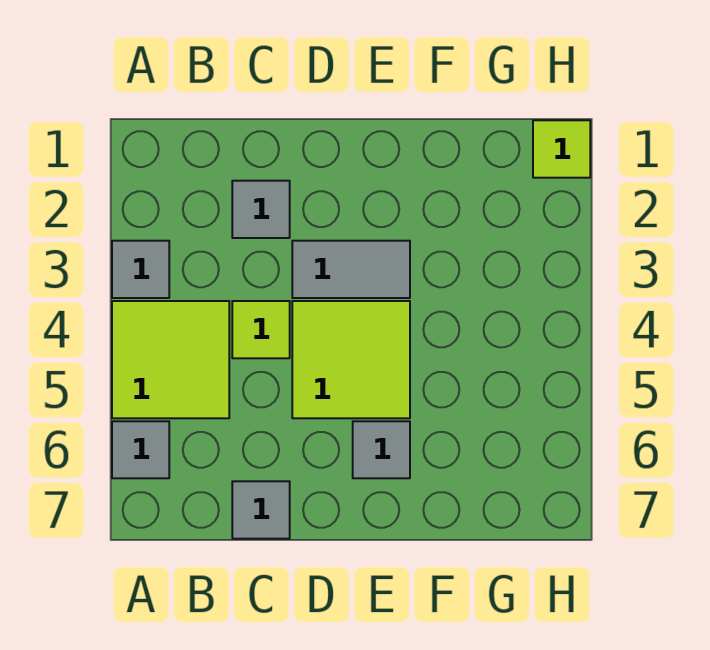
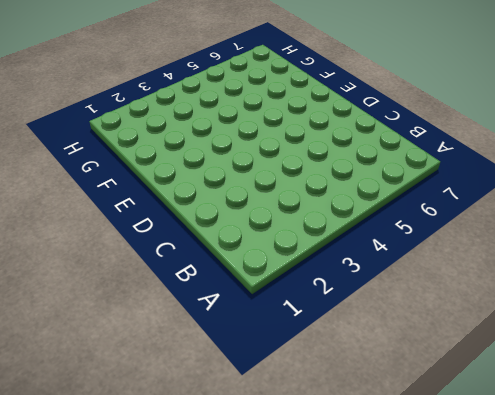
none -> grey 1x1 tile [112,241,169,298]
none -> lime 2x2 tile [112,301,229,418]

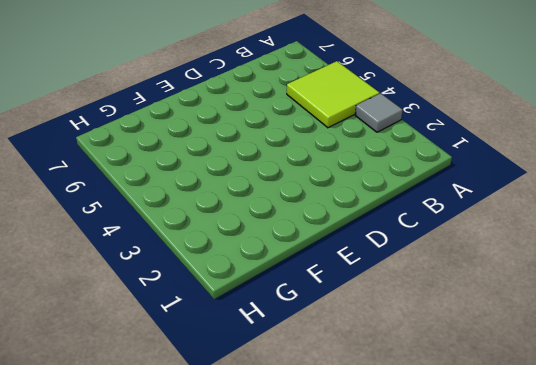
none -> grey 1x1 tile [112,421,169,478]
none -> grey 1x1 tile [232,181,290,238]

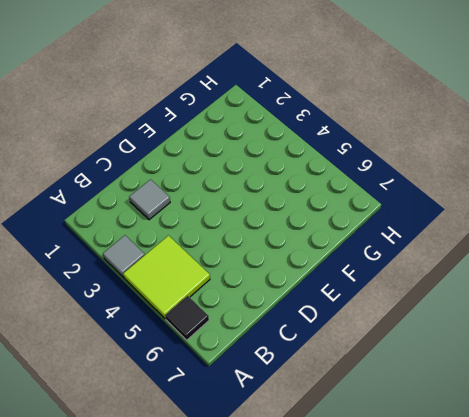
black 1x1 tile [165,296,209,340] -> grey 1x1 tile [112,421,169,478]
none -> lime 1x1 tile [232,301,290,358]
none -> grey 1x1 tile [232,481,290,539]

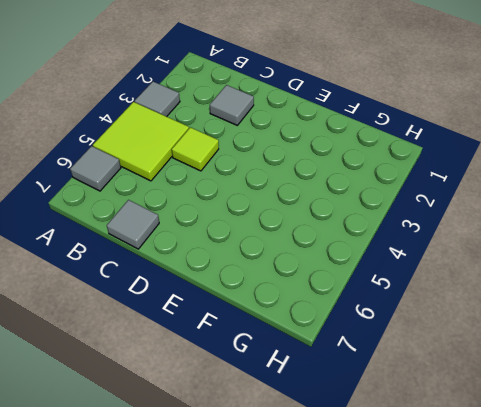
none -> grey 1x2 tile [292,241,410,298]
none -> lime 2x2 tile [292,301,410,418]

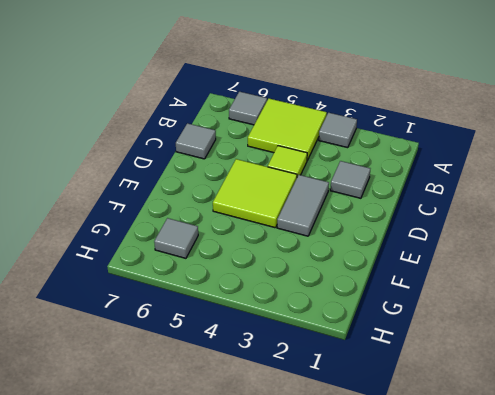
grey 1x1 tile [154,218,198,258] -> grey 1x1 tile moved to [353,421,410,478]
none -> lime 1x1 tile [533,120,590,178]

